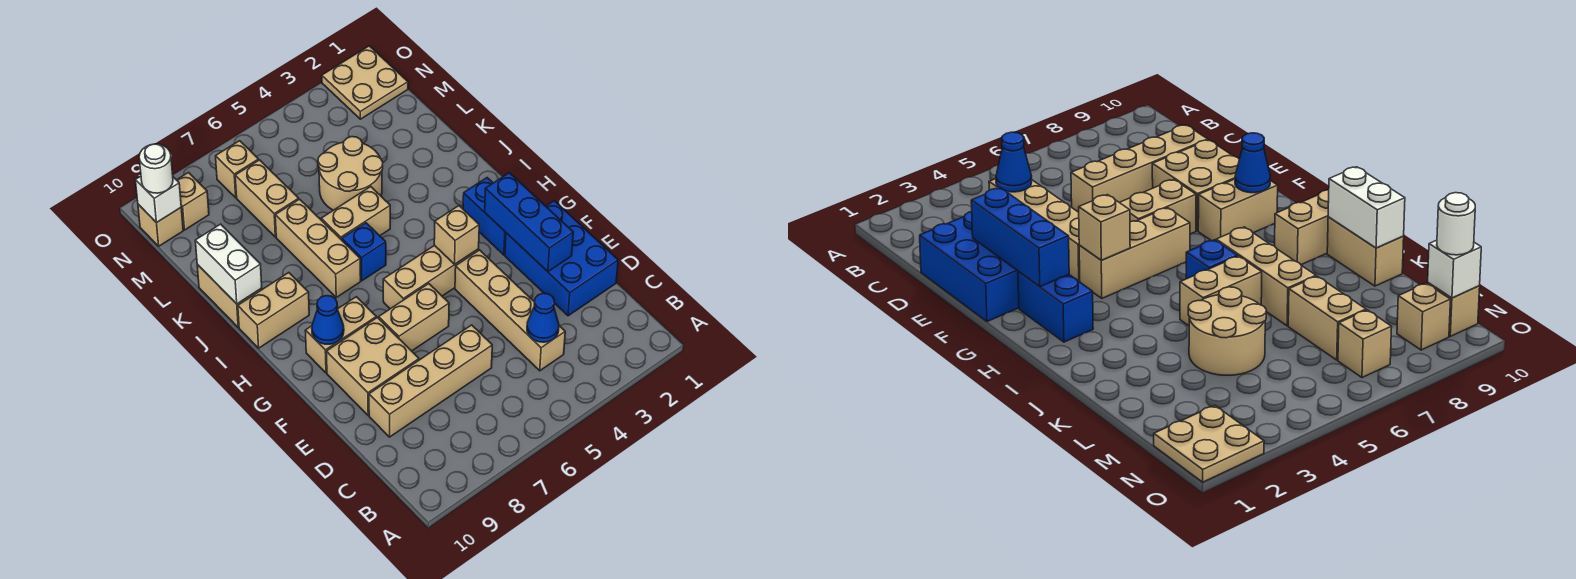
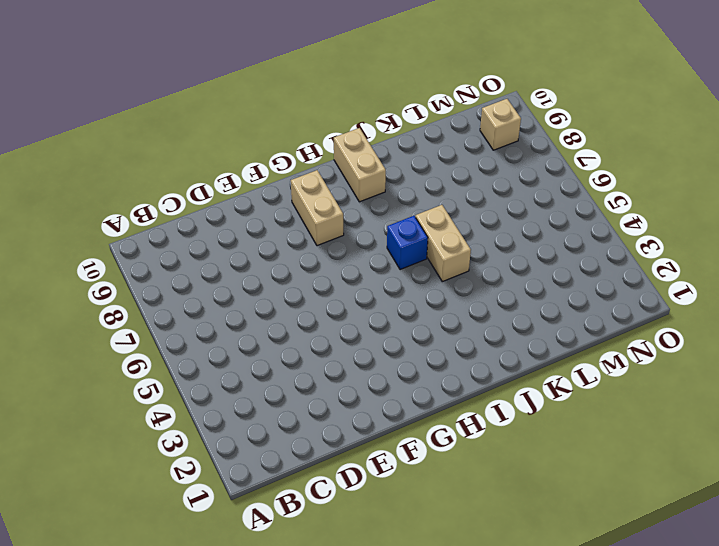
none -> tan 1x4 brick [455,250,565,371]
none -> blue 2x3 brick [505,201,618,316]
none -> tan 1x4 brick [369,325,492,437]

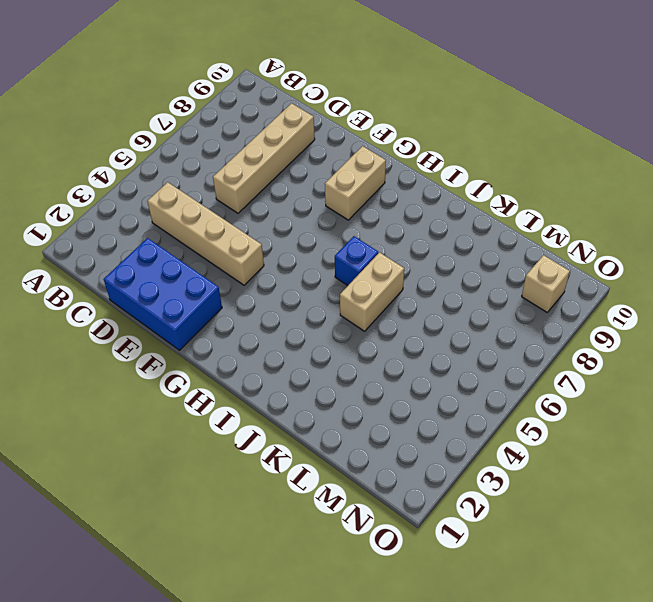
none -> tan 2x2 brick [326,318,419,415]
none -> tan 1x2 brick [379,284,449,351]
none -> blue 1x2 brick [463,178,506,255]

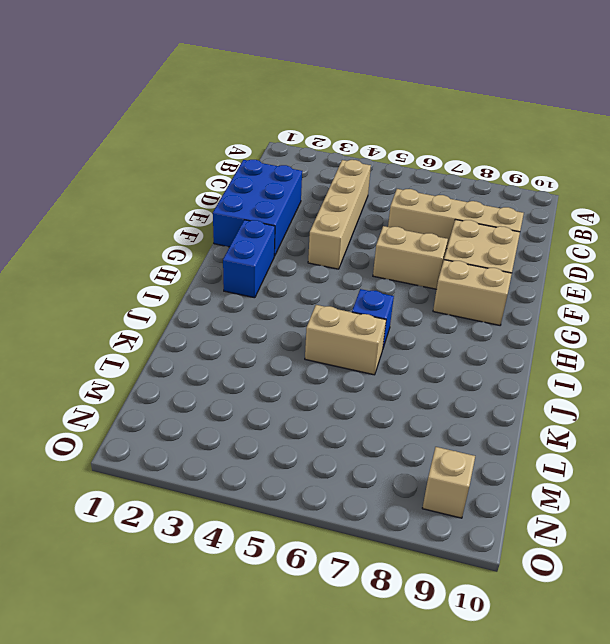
none -> tan 1x3 brick [383,245,479,309]
none -> tan 1x3 brick [275,199,361,297]
none -> tan 1x2 brick [238,273,309,348]

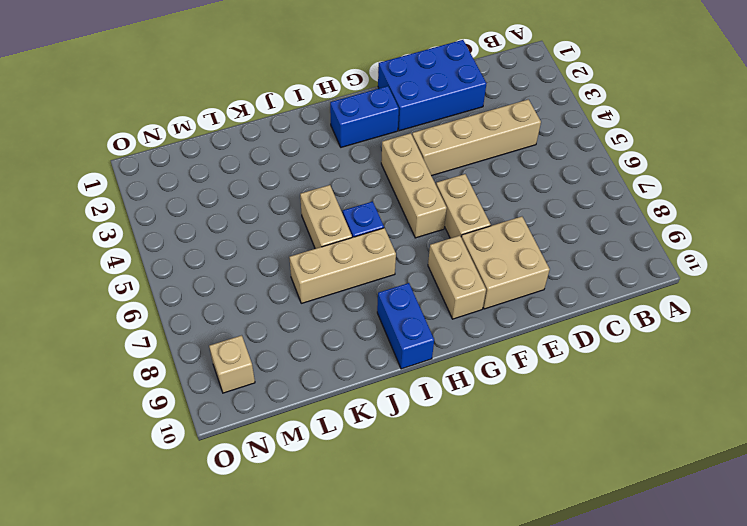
blue 1x2 brick [377,283,434,369] -> tan 1x2 brick [238,273,309,348]
none -> tan 1x4 brick [369,325,492,437]
none -> tan 1x2 brick [197,265,262,327]
none -> tan 2x2 round brick [318,137,383,210]

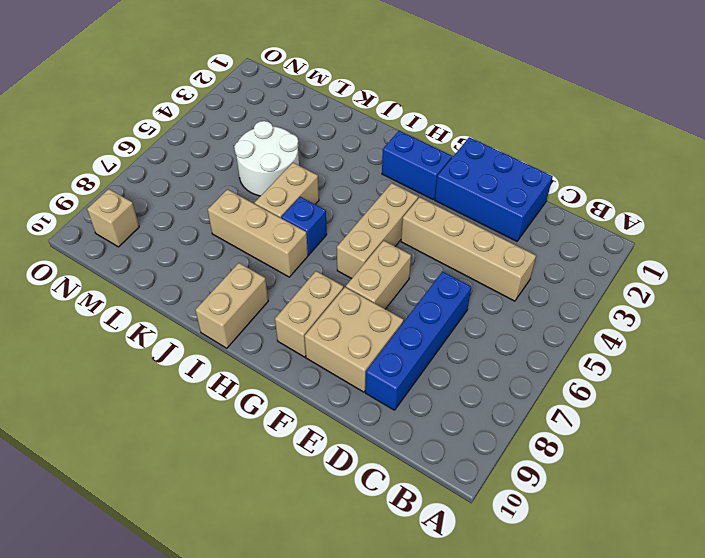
blue 1x4 brick [365,272,471,410] -> tan 1x4 brick [369,325,492,437]
white 2x2 round brick [234,121,299,196] -> tan 2x2 round brick [318,137,383,210]
none -> tan 1x2 brick [197,265,262,327]
none -> tan 1x2 brick [235,160,299,237]
none -> tan 2x2 plate [322,46,408,119]

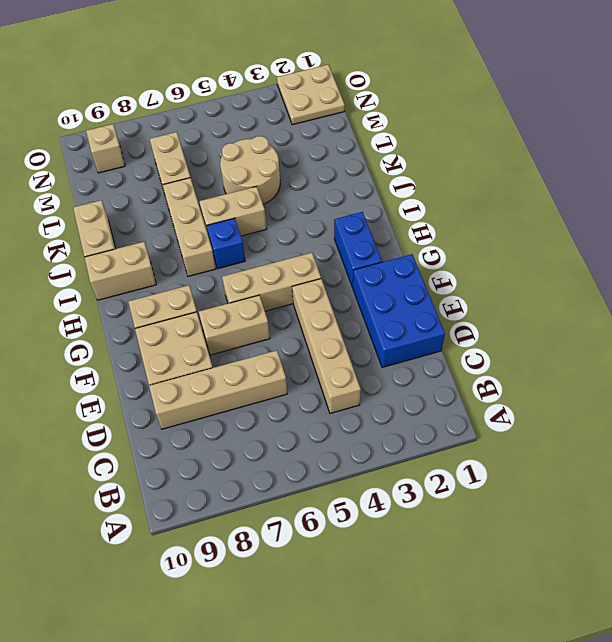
none -> tan 1x1 brick [216,141,259,198]
none -> tan 1x1 brick [138,204,183,246]
none -> blue 1x1 cone [527,293,559,342]

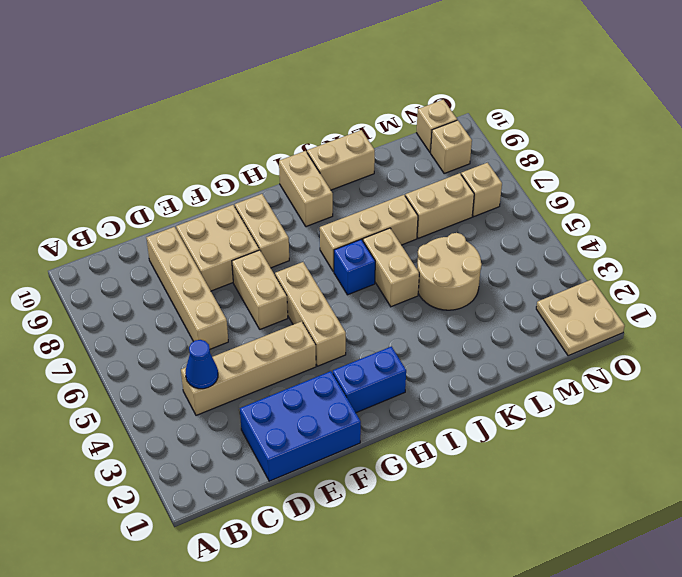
none -> blue 1x3 brick [485,173,573,272]
none -> tan 1x1 brick [434,206,479,264]
none -> blue 1x1 cone [312,296,344,344]

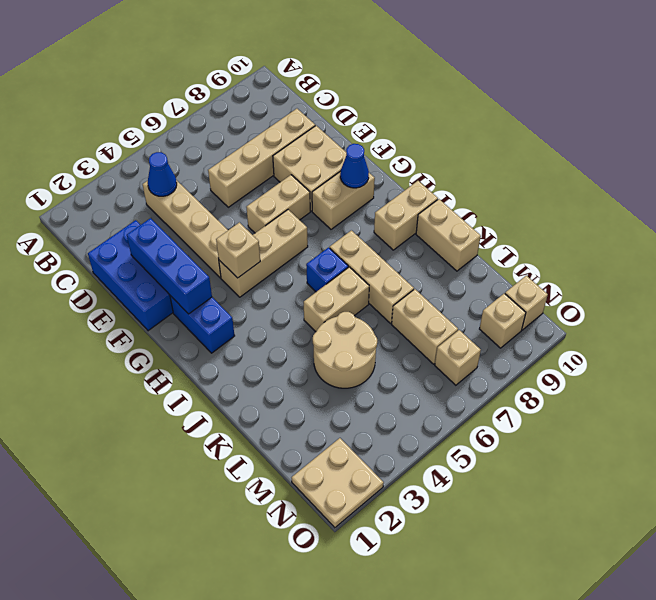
none -> white 1x2 brick [195,224,262,304]
none -> white 1x1 brick [135,176,181,223]
none -> white 1x1 round brick [139,144,173,193]

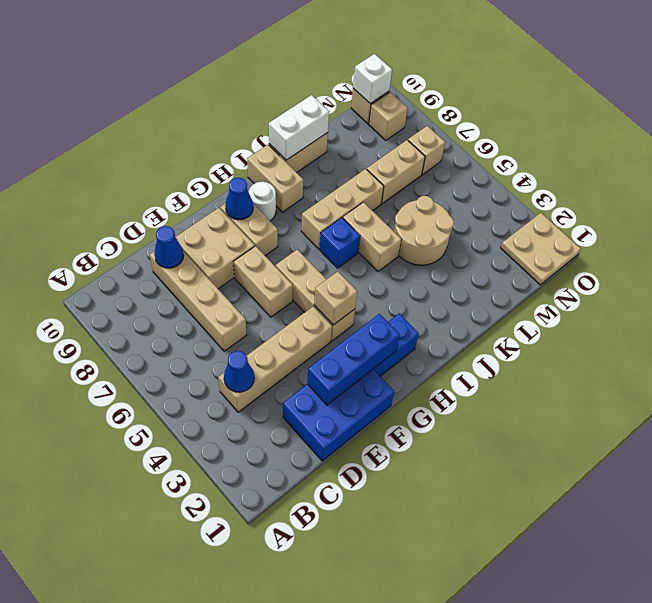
blue 1x1 cone [154,226,184,268] -> none
white 1x1 round brick [249,182,276,221] -> white 1x1 round brick moved to [139,144,173,193]

